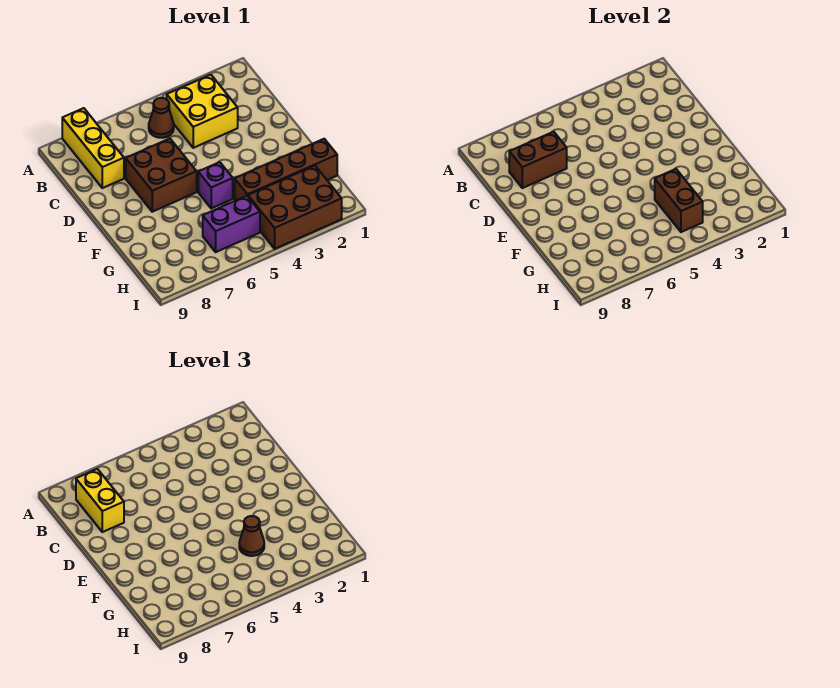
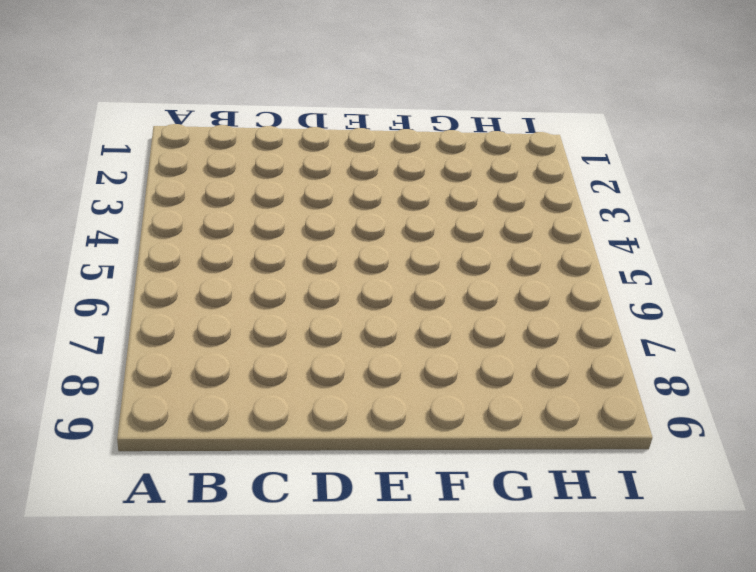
none -> yellow 1x3 brick [62,108,124,188]
none -> yellow 2x2 brick [167,75,238,148]
none -> brown 1x1 cone [149,98,174,138]

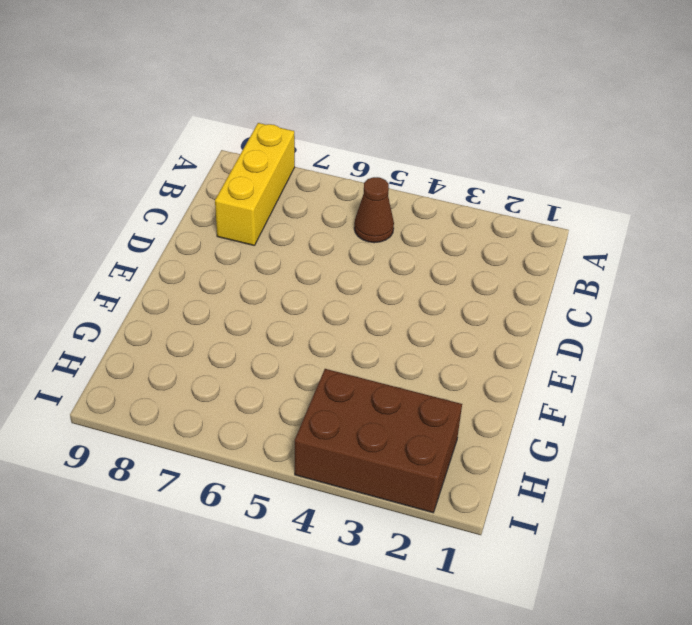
none -> yellow 2x2 brick [167,75,238,148]
none -> brown 2x2 brick [126,139,197,212]
none -> purple 1x1 brick [198,162,233,208]

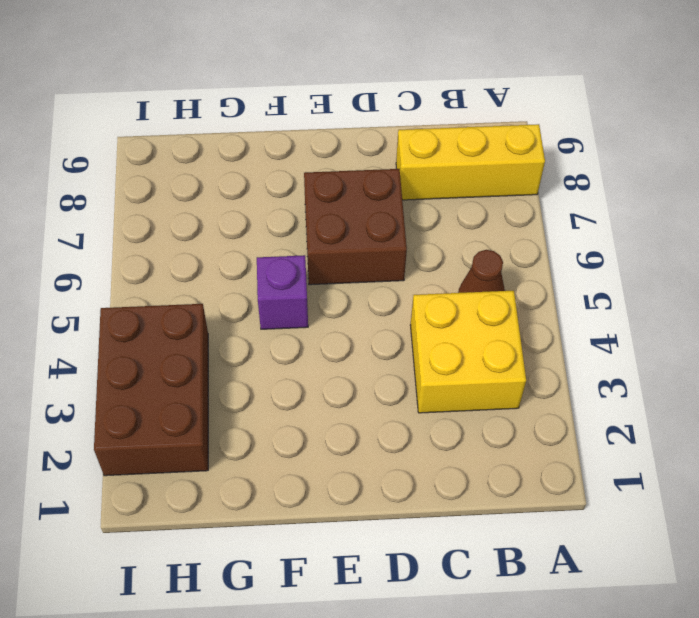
none -> brown 1x4 brick [235,139,337,201]
none -> purple 1x2 brick [203,196,260,252]
none -> brown 1x2 brick [509,132,567,188]

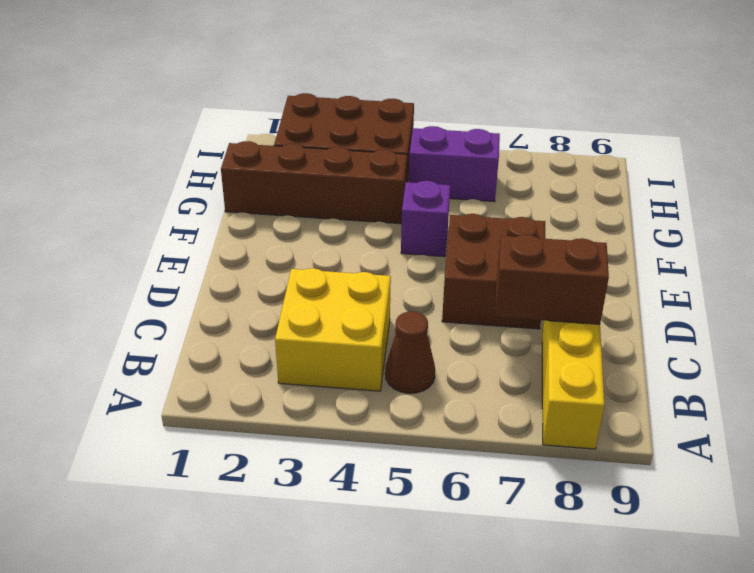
none -> brown 1x2 brick [655,169,703,232]
none -> yellow 1x2 brick [76,469,124,532]
none -> brown 1x1 cone [239,516,264,556]

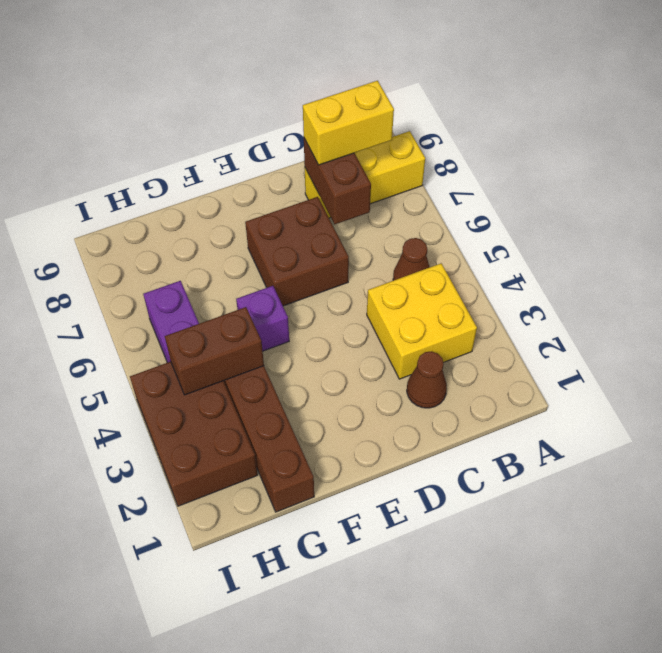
brown 1x1 cone [407,351,447,408] -> brown 1x1 cone moved to [239,516,264,556]

